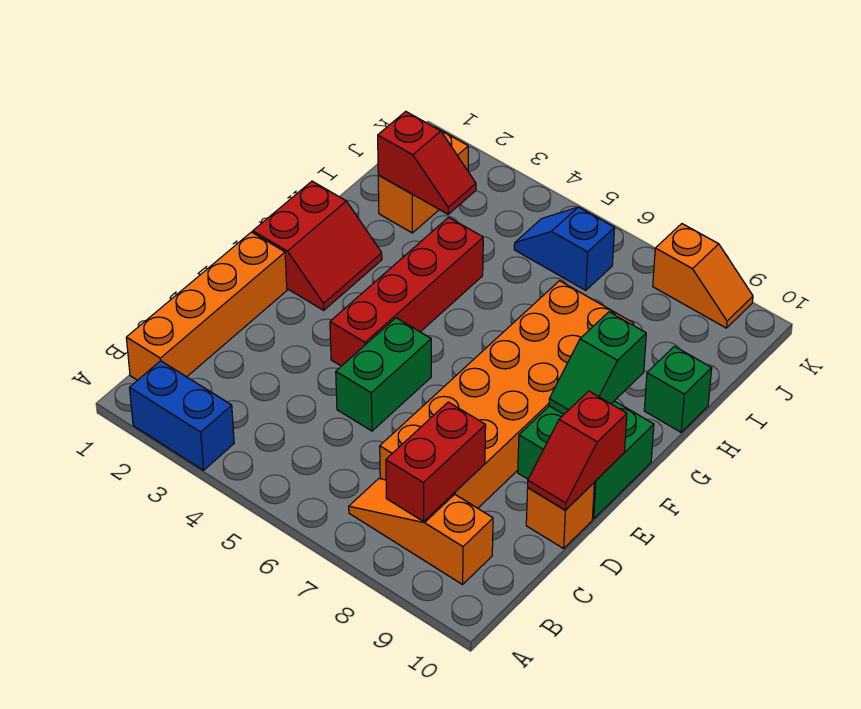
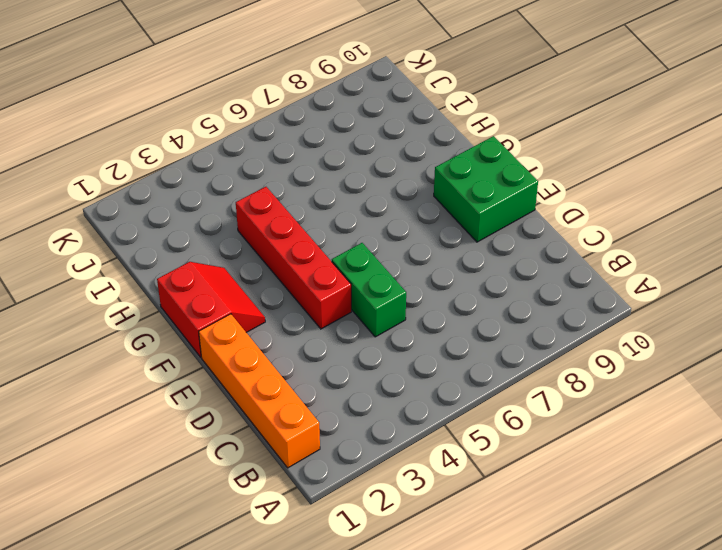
none -> blue 1x2 brick [130,361,234,470]
none -> orange 1x3 slope [349,479,493,584]
none -> orange 2x6 brick [380,281,634,508]

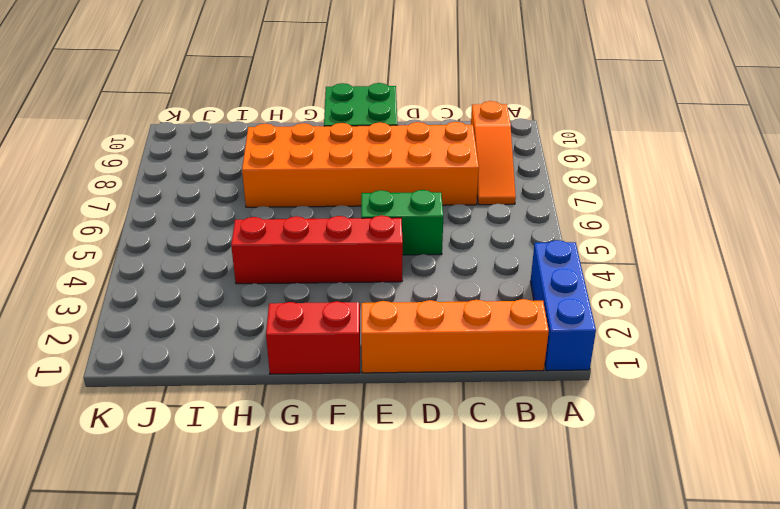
blue 1x3 brick [530,240,596,371] -> blue 1x2 brick [130,361,234,470]
none -> orange 1x1 brick [526,483,594,548]
none -> green 1x1 brick [644,346,712,432]
none -> orange 1x2 brick [378,127,468,233]

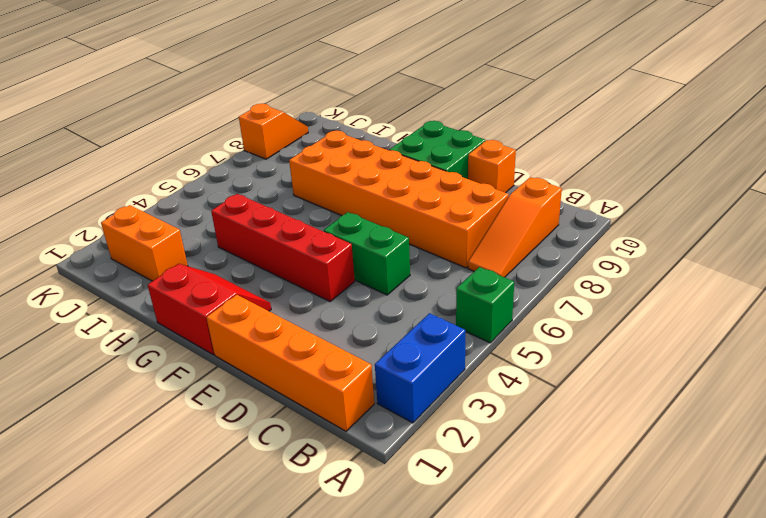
green 1x1 brick [456,267,514,343] -> green 1x1 brick moved to [644,346,712,432]
none -> blue 1x2 slope [514,207,615,290]
none -> red 1x2 brick [386,402,486,522]
none -> red 1x2 slope [528,391,627,510]

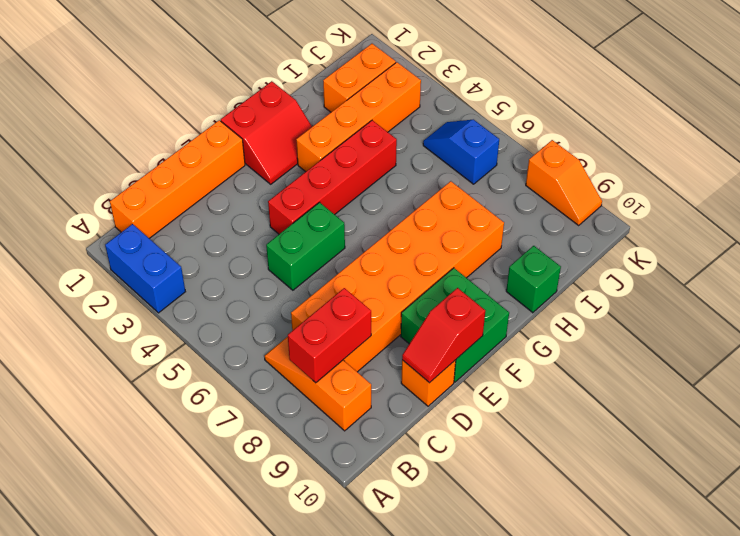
orange 1x4 brick [296,62,421,172] -> none
none -> green 1x2 slope [549,312,646,414]
none -> red 1x2 slope [378,111,476,214]

